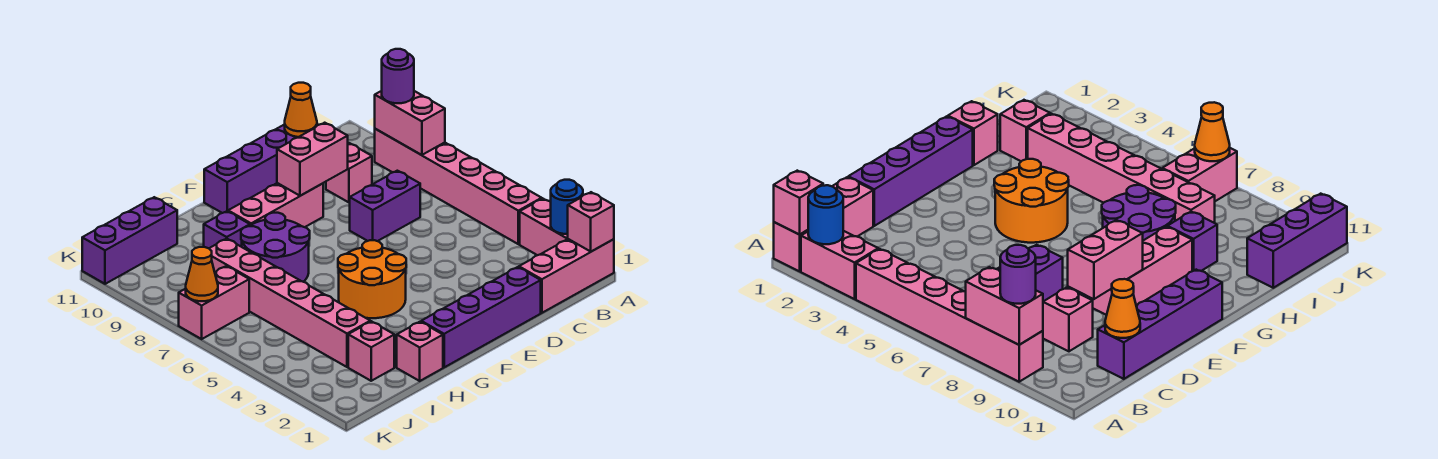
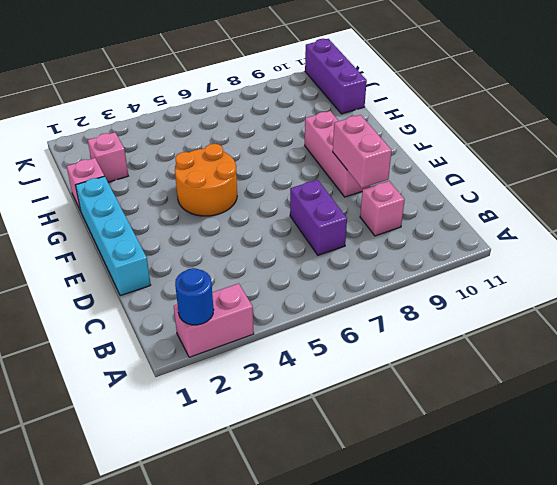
cyan 1x4 brick [76,176,151,296] -> purple 1x4 brick [421,267,541,367]
none -> pink 1x3 brick [519,239,614,313]
none -> pink 1x6 brick [375,129,542,244]
none -> purple 1x4 brick [204,124,298,213]

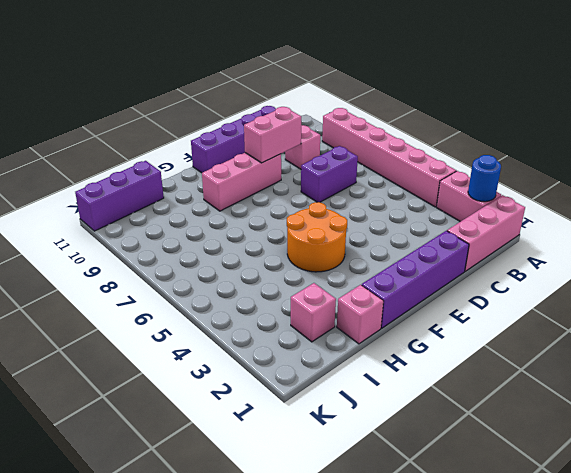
none -> purple 2x2 round brick [241,213,310,282]
none -> purple 1x1 brick [204,211,250,248]
none -> pink 1x6 brick [209,239,370,367]

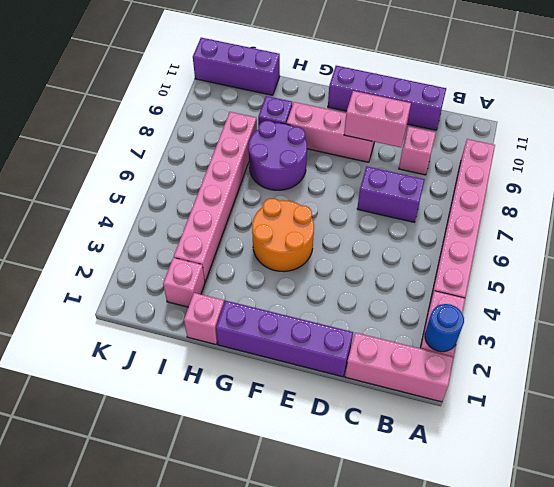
none -> pink 1x2 brick [179,266,249,339]
none -> pink 1x1 brick [568,192,614,252]
none -> pink 1x2 brick [375,91,445,155]

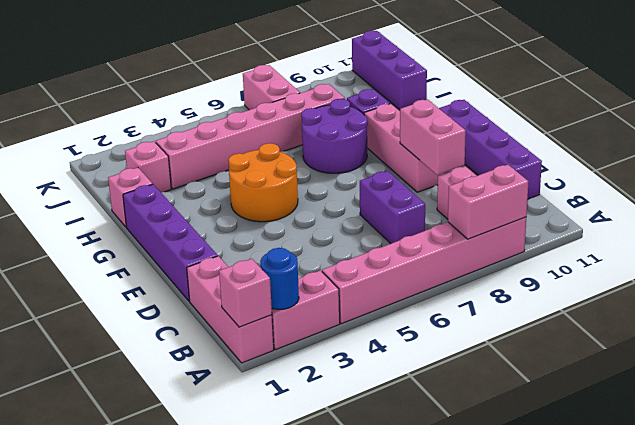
none -> orange 1x1 cone [285,83,317,137]
none -> orange 1x1 cone [186,247,218,301]
none -> purple 1x1 round brick [382,49,414,103]

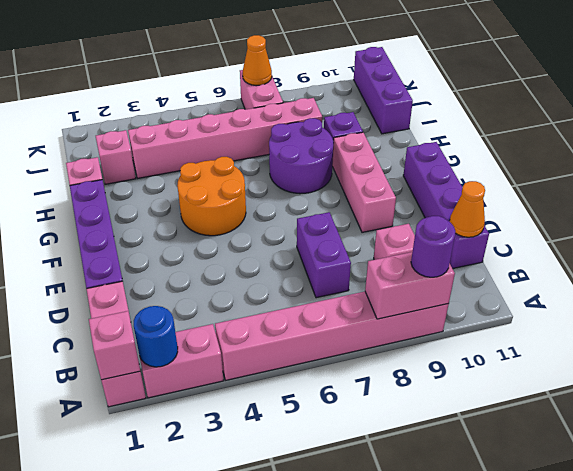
none -> pink 1x2 brick [277,123,348,196]

